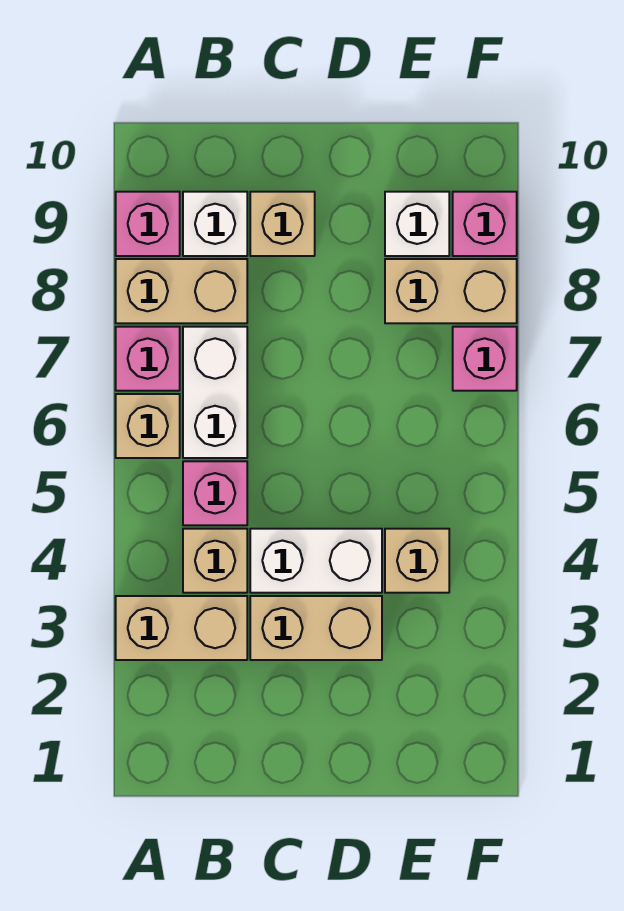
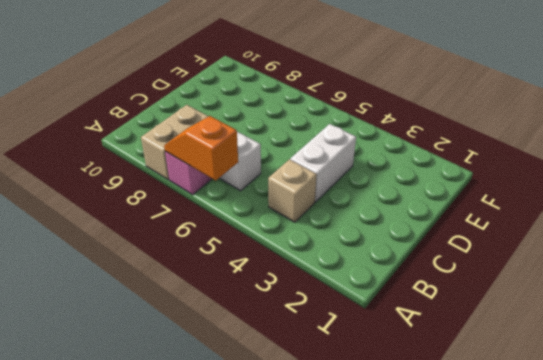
orange 1x2 slope [164,116,238,180] -> none
none -> tan 1x2 brick [116,596,247,660]
none -> tan 1x1 brick [116,394,180,458]
none -> pink 1x1 brick [116,192,180,256]

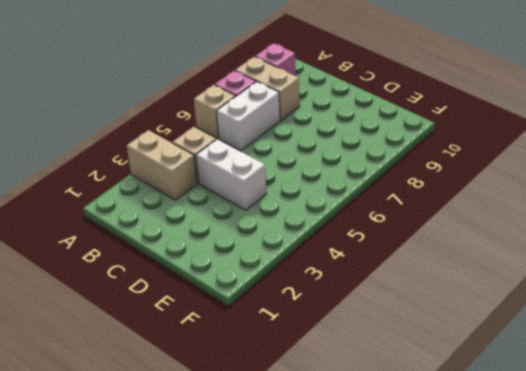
none -> pink 1x1 brick [183,461,247,525]
none -> white 1x1 brick [183,192,247,256]
none -> tan 1x2 brick [250,596,382,660]

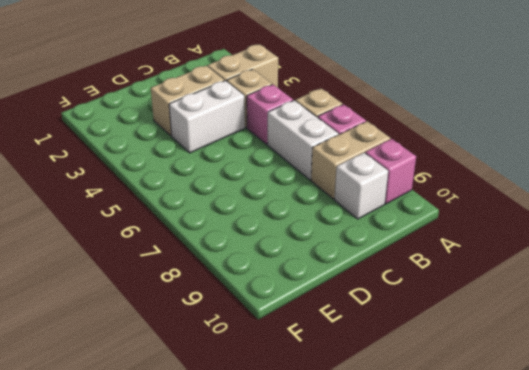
none -> tan 1x1 brick [250,192,315,256]
none -> tan 1x1 brick [385,529,449,593]
none -> tan 1x2 brick [385,259,517,323]

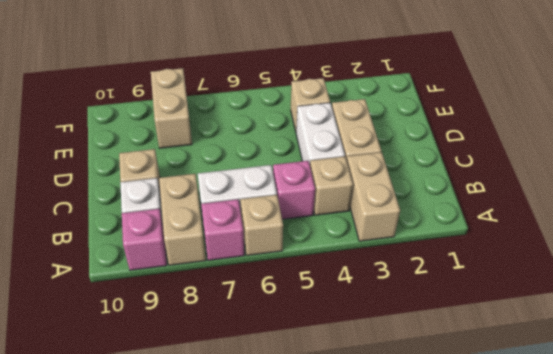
none -> white 1x1 brick [385,192,449,256]
none -> pink 1x1 brick [453,327,517,391]
none -> pink 1x1 brick [453,192,517,256]

